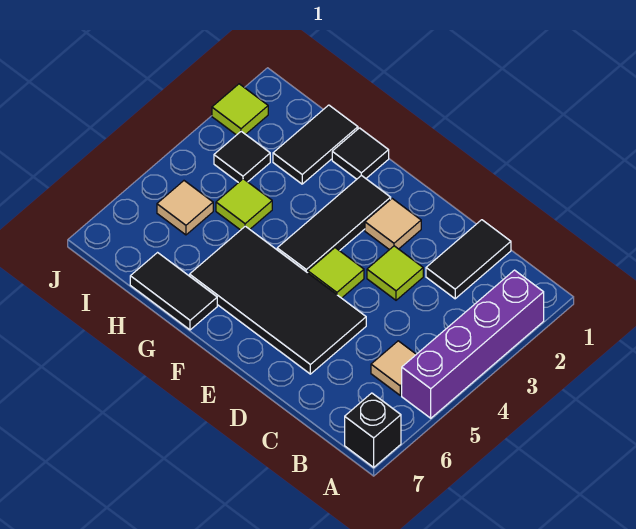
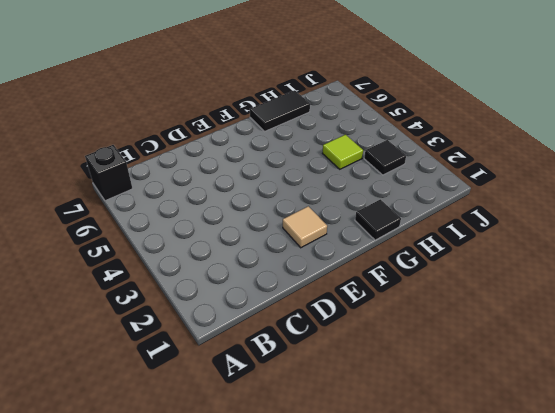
none -> purple 1x4 brick [402,270,544,418]
none -> tan 1x1 tile [371,341,416,395]
none -> black 1x2 tile [426,220,511,299]

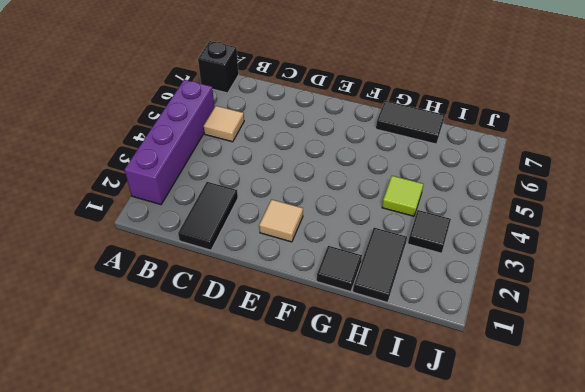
none -> lime 1x1 tile [367,246,423,300]
none -> black 2x4 tile [190,226,366,374]
none -> lime 1x1 tile [308,248,364,298]

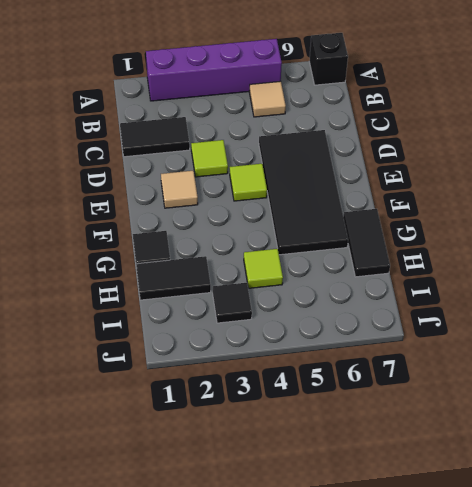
none -> black 1x3 tile [277,175,391,273]
none -> tan 1x1 tile [157,181,213,235]
none -> lime 1x1 tile [212,84,268,135]

